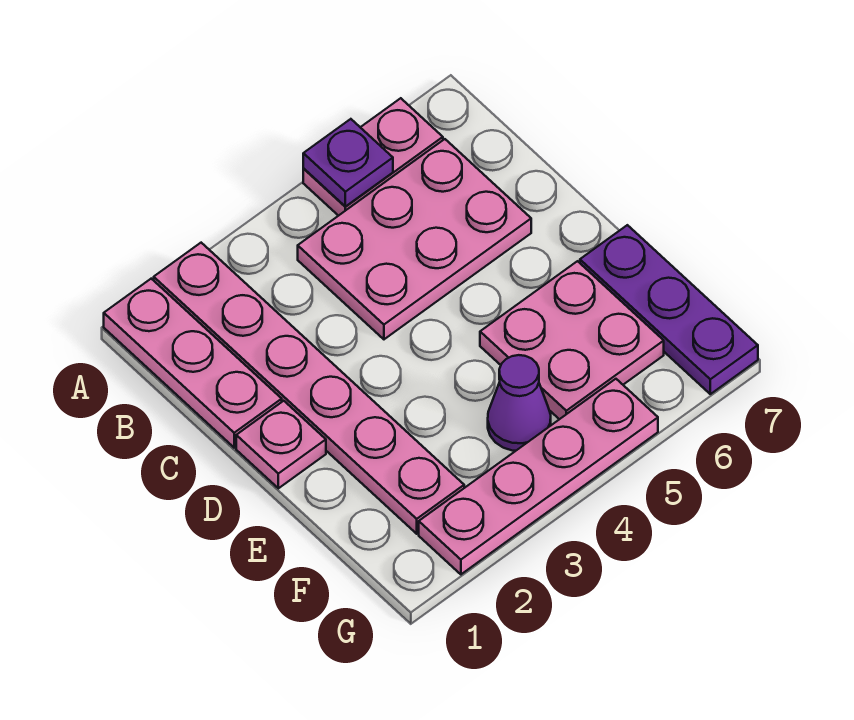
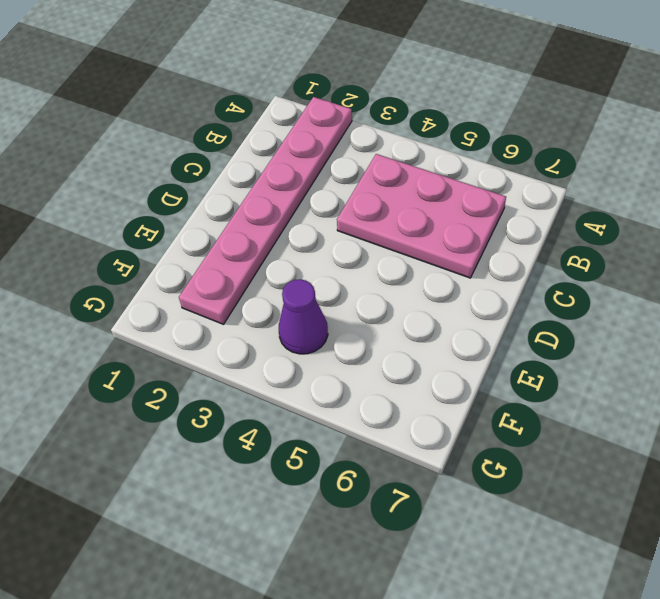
none -> pink 1x3 plate [104,279,282,448]
none -> pink 1x2 plate [303,98,443,216]

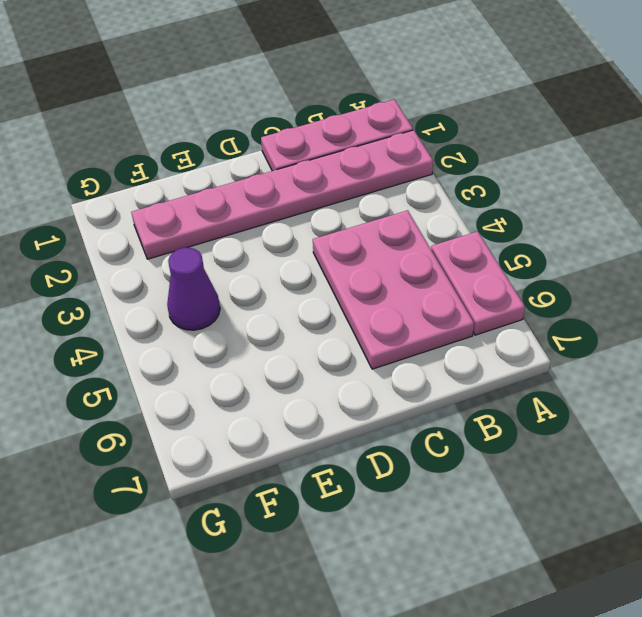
none -> pink 1x1 plate [236,401,326,488]
none -> pink 2x2 plate [480,261,664,419]

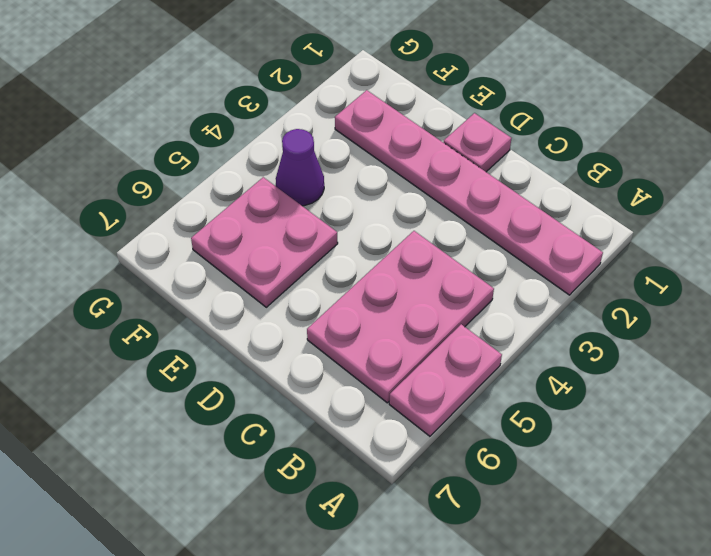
none -> pink 1x3 plate [104,279,282,448]
none -> purple 1x3 plate [580,225,758,394]

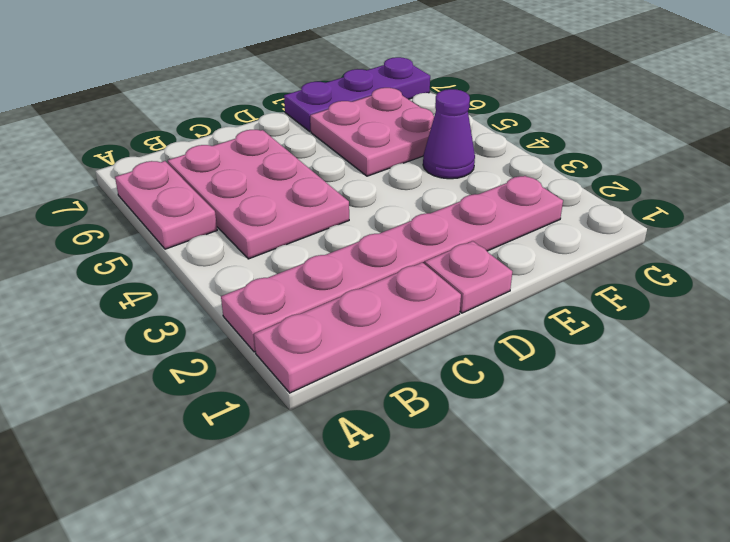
none -> pink 1x4 plate [419,379,658,574]
none -> purple 1x1 plate [303,119,393,207]

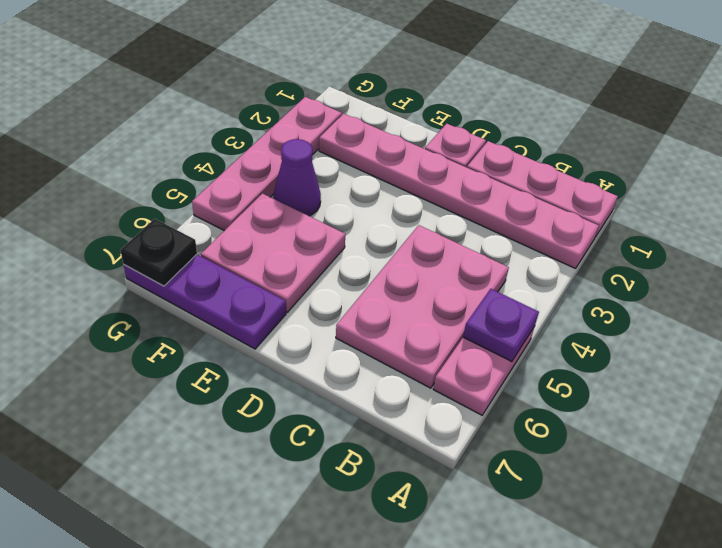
black 1x1 plate [120,219,197,286] -> none

